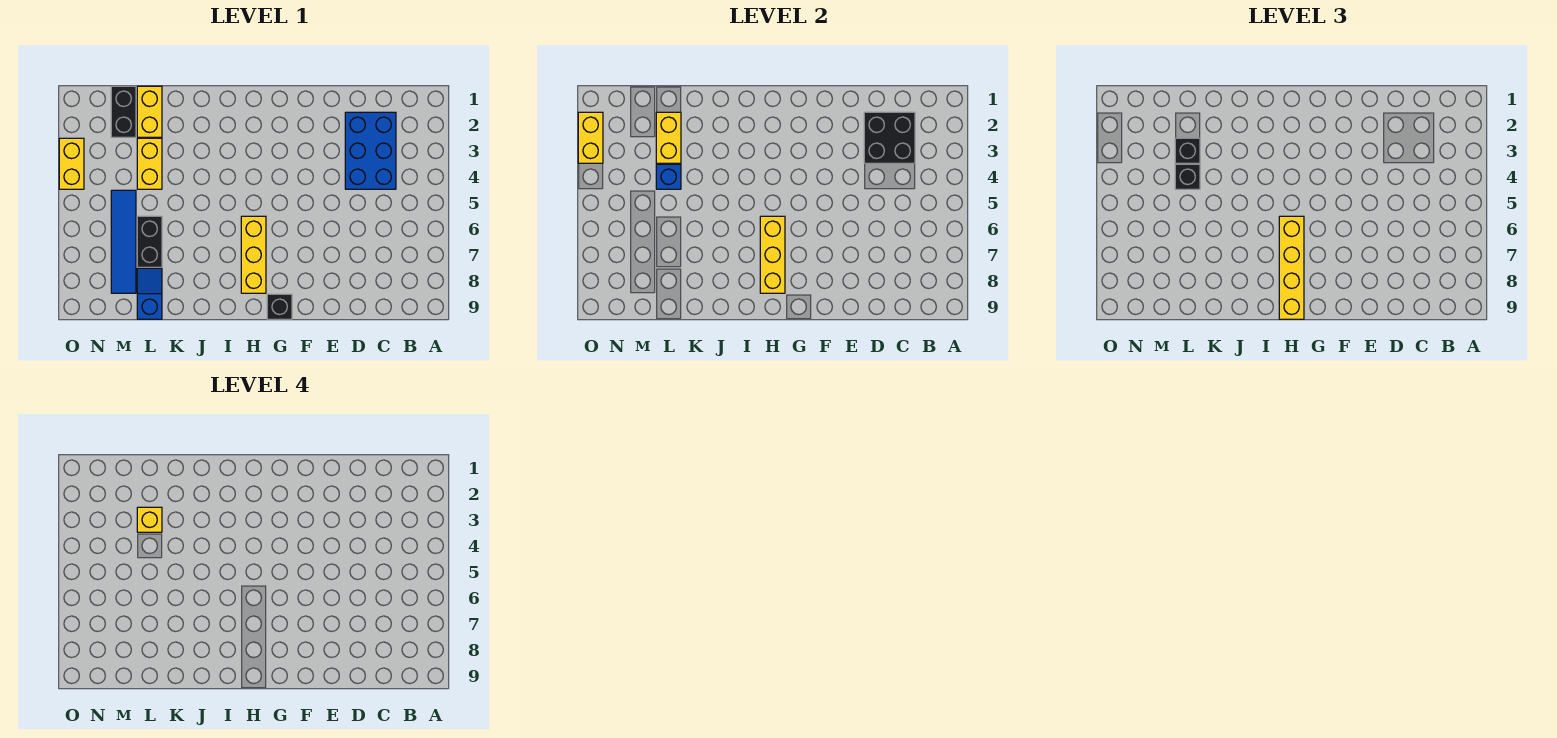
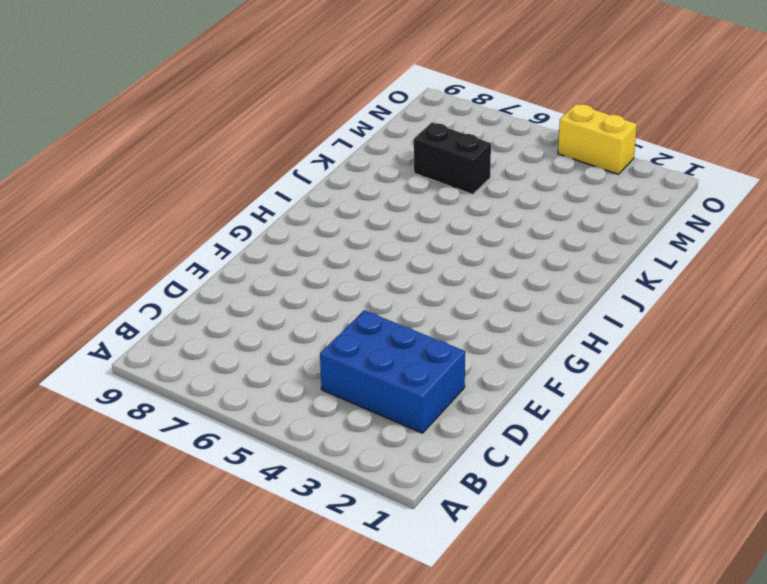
none -> black 1x1 brick [267,294,292,319]
none -> yellow 1x3 brick [241,216,266,293]
none -> yellow 1x2 brick [137,86,162,137]

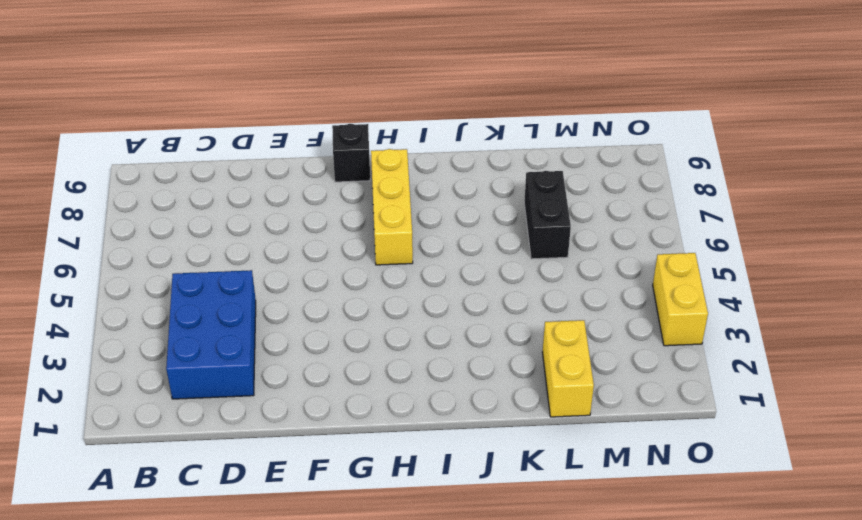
none -> yellow 1x2 brick [137,138,162,189]
none -> blue 1x2 slope [137,268,162,319]
none -> black 1x2 brick [111,86,136,137]

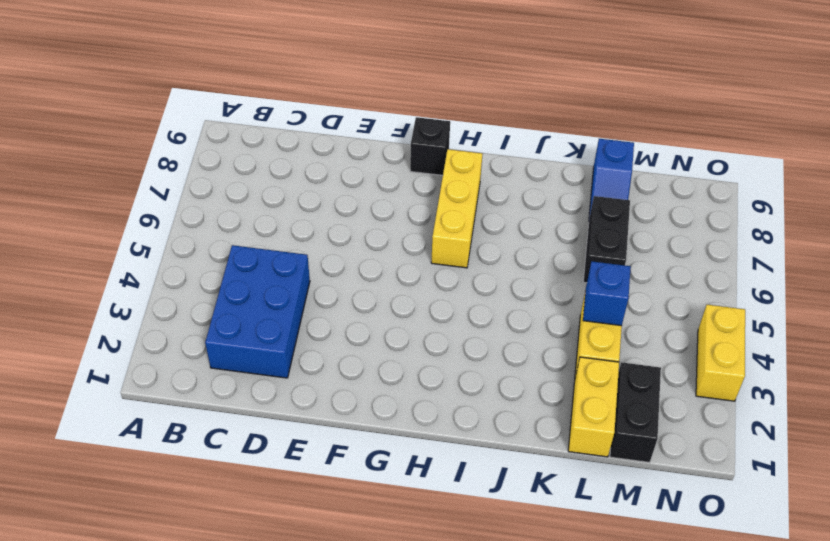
none -> blue 1x4 tile [111,190,136,293]
none -> black 2x2 brick [864,112,915,163]
none -> yellow 1x3 brick [760,216,785,293]

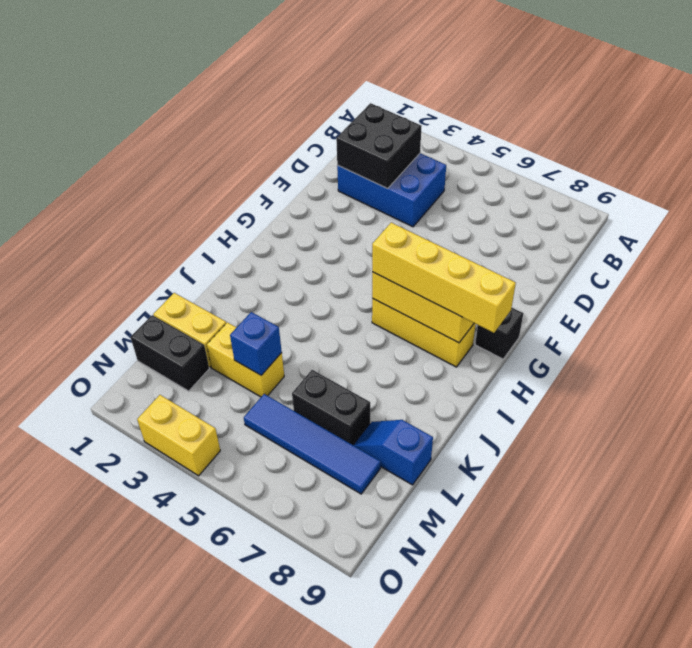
none -> yellow 1x2 brick [656,112,681,163]
none -> yellow 1x2 brick [578,112,603,163]
none -> black 1x1 brick [1175,138,1200,163]

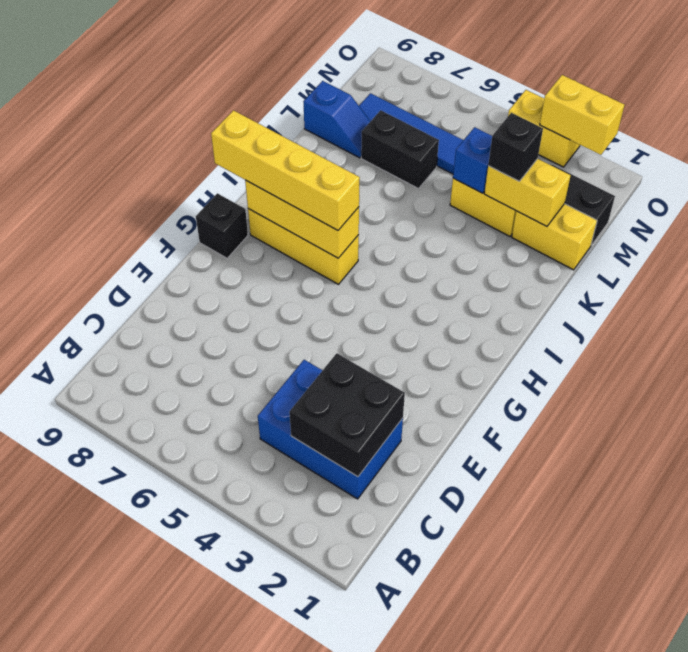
none -> black 1x1 brick [1175,164,1200,189]
none -> yellow 1x1 brick [137,507,162,532]

